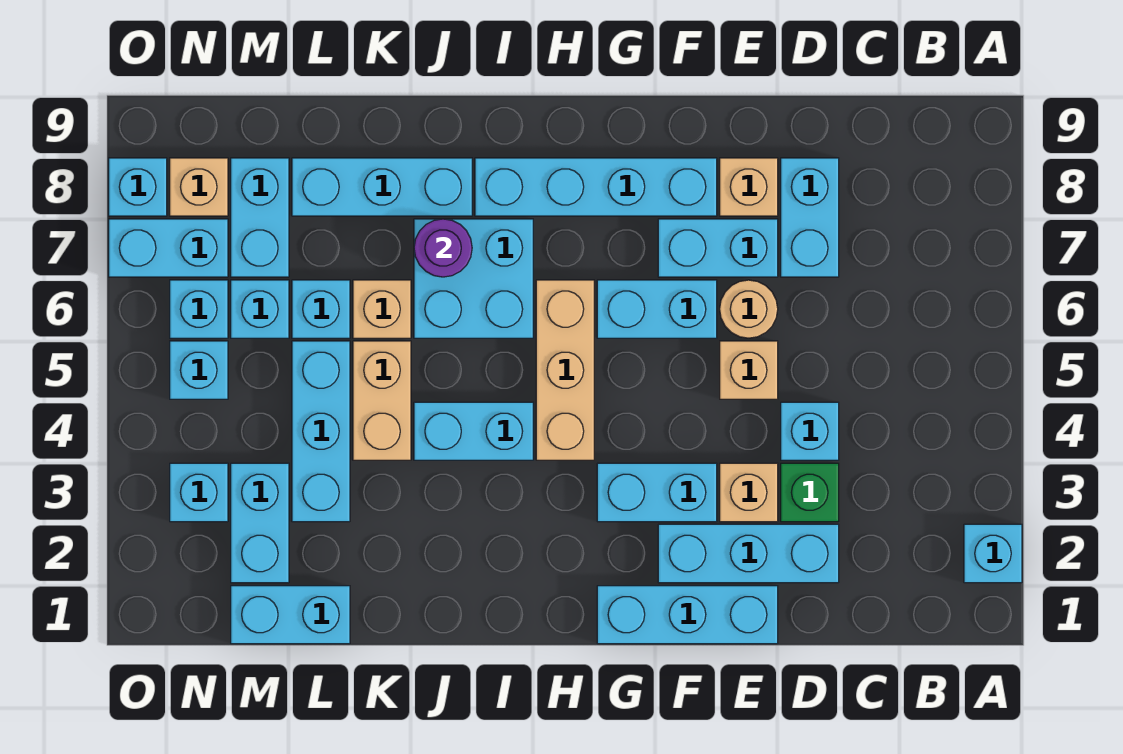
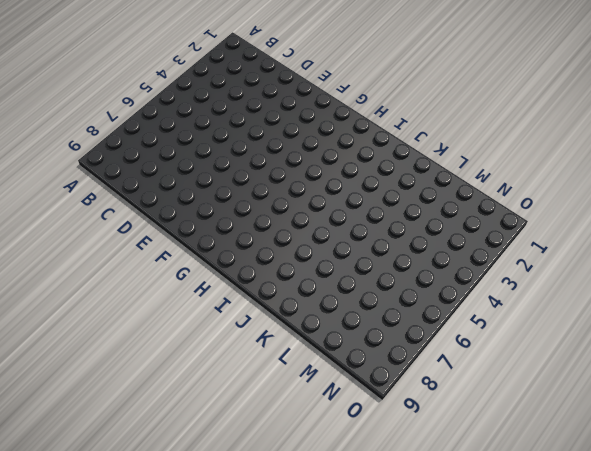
none -> cyan 1x1 brick [964,524,1022,583]
none -> cyan 1x3 brick [658,524,839,583]
none -> green 1x1 brick [781,463,839,522]
none -> cyan 1x1 brick [781,402,839,460]

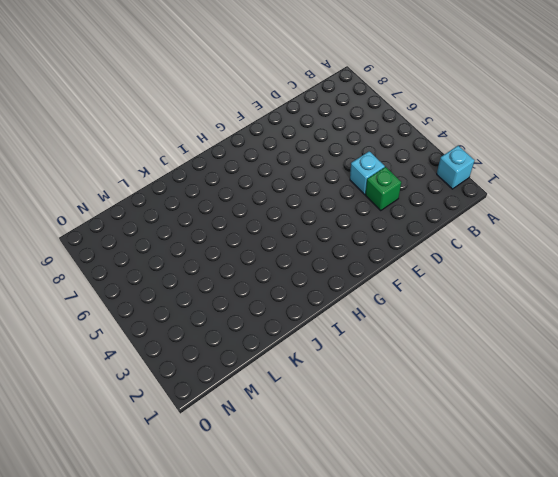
none -> cyan 1x3 brick [658,524,839,583]
none -> cyan 1x2 brick [781,158,839,277]
none -> cyan 1x3 brick [597,586,778,644]
none -> tan 1x1 brick [720,463,778,522]

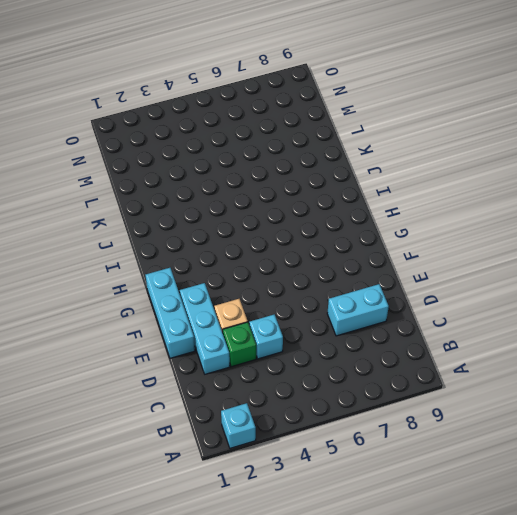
none -> tan 1x1 brick [720,341,778,399]
none -> tan 1x1 round brick [720,280,778,338]
none -> cyan 1x2 brick [658,219,778,277]
none -> tan 1x1 brick [720,158,778,216]

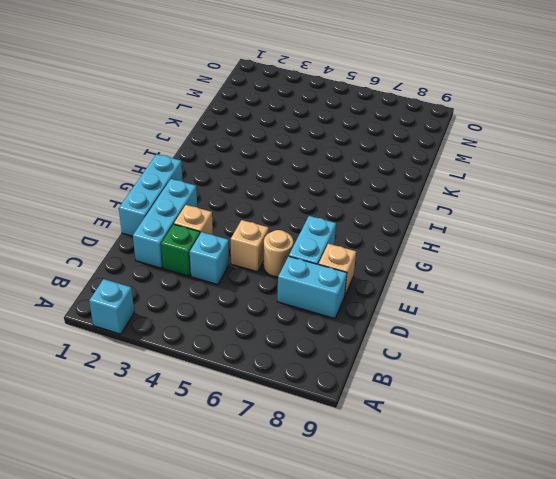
none -> cyan 1x2 brick [597,463,717,522]
none -> cyan 1x2 brick [597,280,717,338]
none -> cyan 1x4 brick [475,158,717,216]
none -> tan 1x3 brick [536,280,594,460]

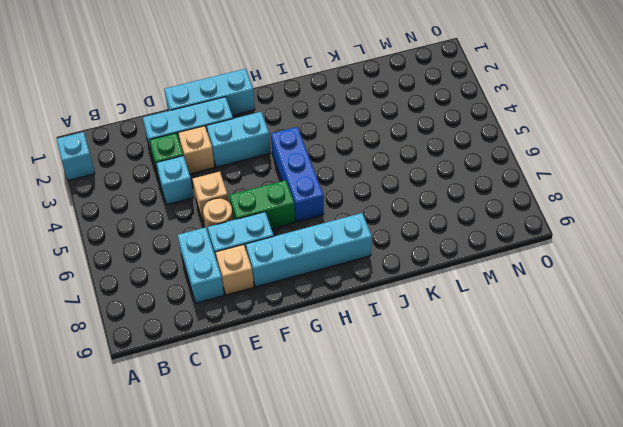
green 1x2 brick [229,180,295,229] -> cyan 1x2 brick [597,280,717,338]
blue 1x3 brick [271,127,324,222] -> tan 1x3 brick [536,280,594,460]
none -> cyan 1x2 brick [414,402,533,460]
none -> cyan 2x2 brick [414,219,533,338]
none -> cyan 1x3 brick [292,158,472,216]
none -> tan 1x2 brick [353,341,411,460]

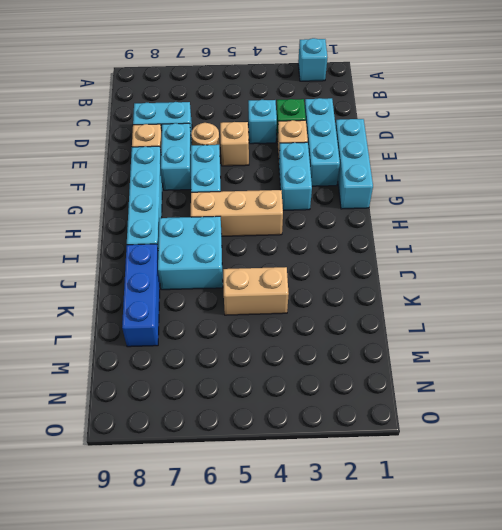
blue 1x3 brick [122,244,160,347] -> cyan 1x3 brick [292,158,472,216]
none -> cyan 1x2 brick [414,402,533,460]
none -> tan 1x1 brick [353,280,411,338]
none -> cyan 1x2 brick [231,586,350,644]
none -> cyan 1x3 brick [292,341,350,522]

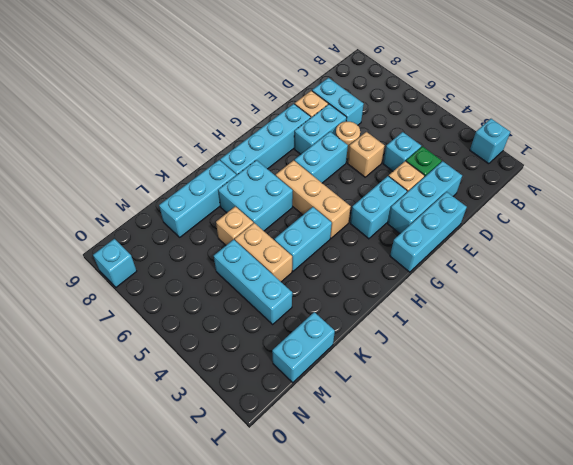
none -> cyan 1x1 brick [292,280,350,338]
none -> cyan 1x2 brick [231,463,289,583]
none -> cyan 1x1 brick [231,280,289,338]
none -> cyan 1x2 brick [231,158,289,277]

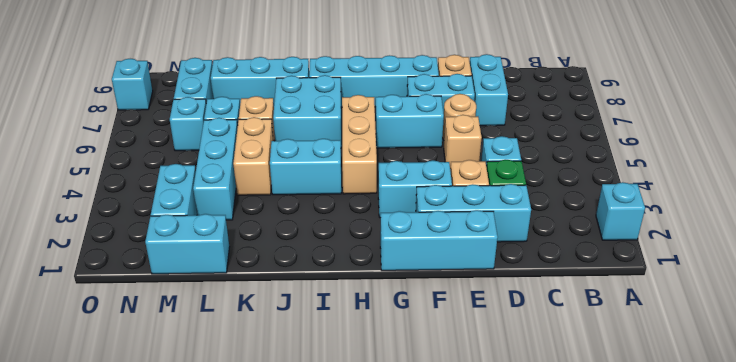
none -> cyan 1x1 brick [170,463,228,522]
none -> cyan 1x1 brick [170,341,228,399]
none -> cyan 1x1 brick [170,280,228,338]
none -> cyan 1x2 brick [109,219,228,277]

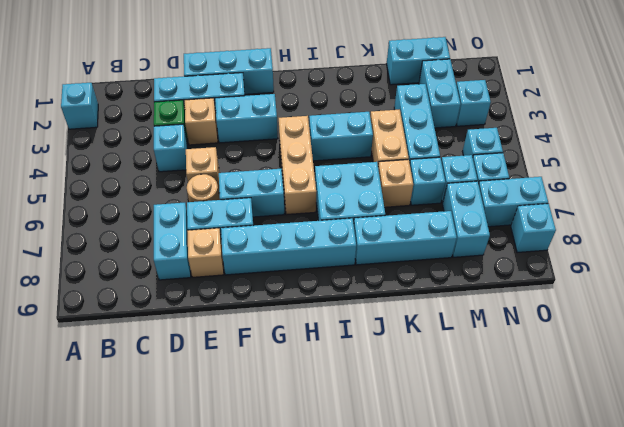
none -> tan 1x1 brick [170,158,228,216]
none -> purple 1x1 round brick [414,219,472,277]

